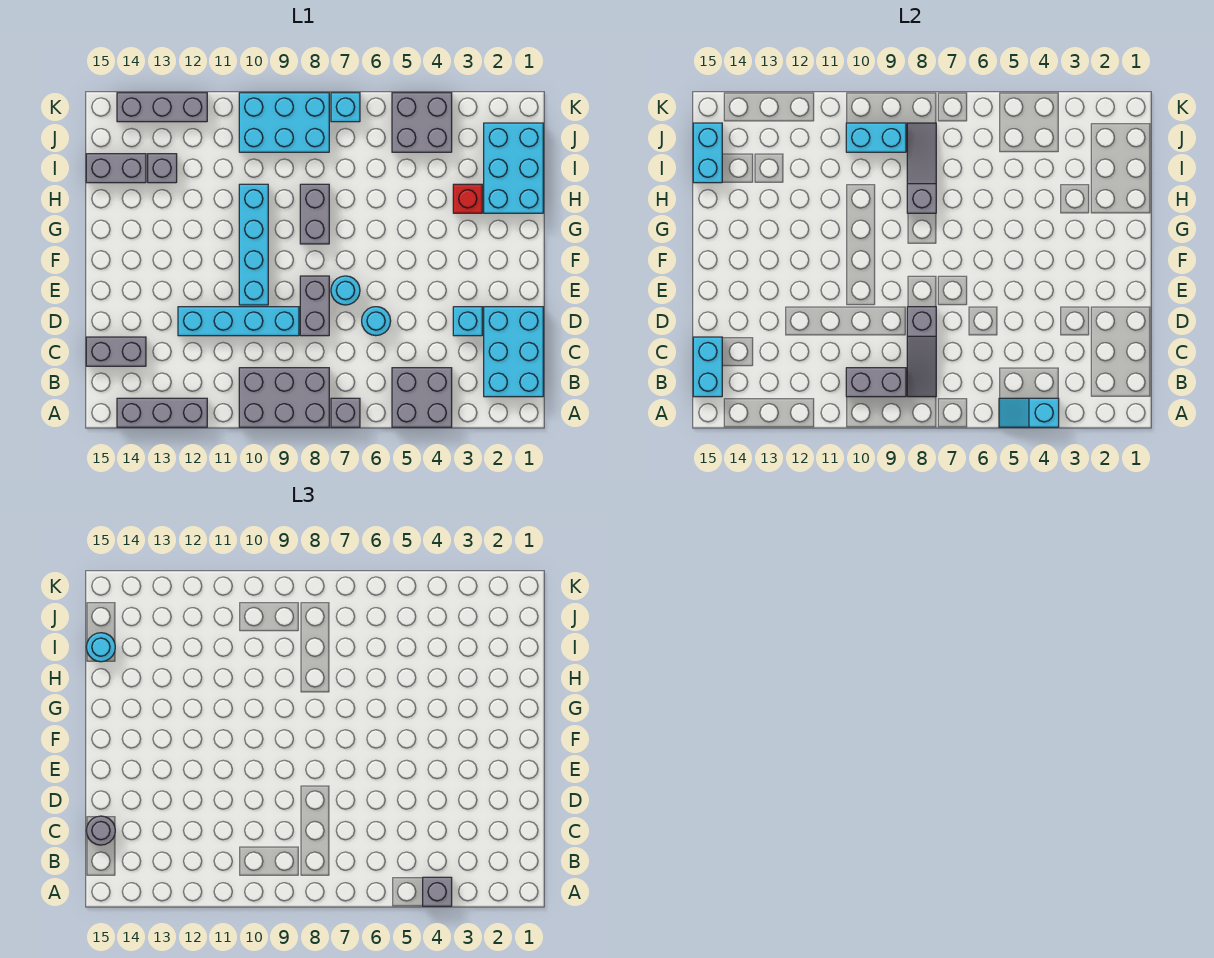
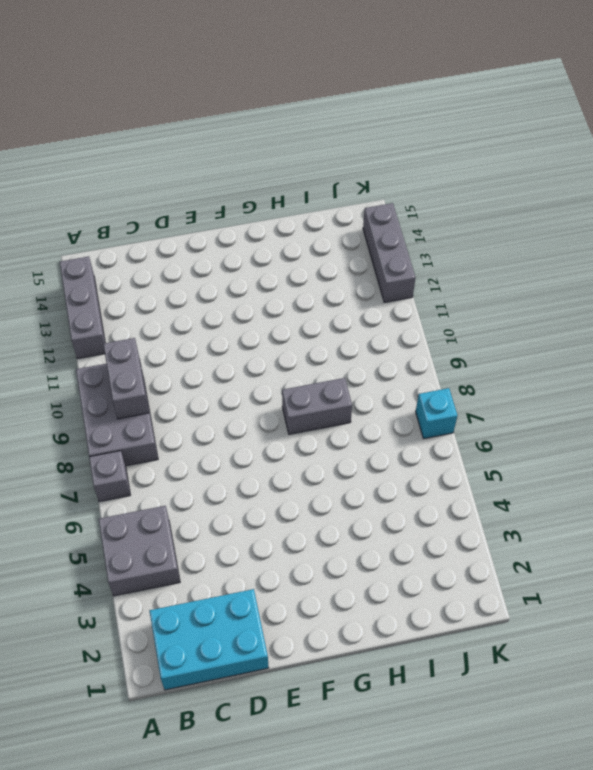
none -> grey 1x2 brick [86,337,146,366]
none -> cyan 1x1 brick [453,307,482,336]
none -> cyan 1x1 round brick [362,307,391,336]
none -> grey 1x2 brick [300,276,329,336]

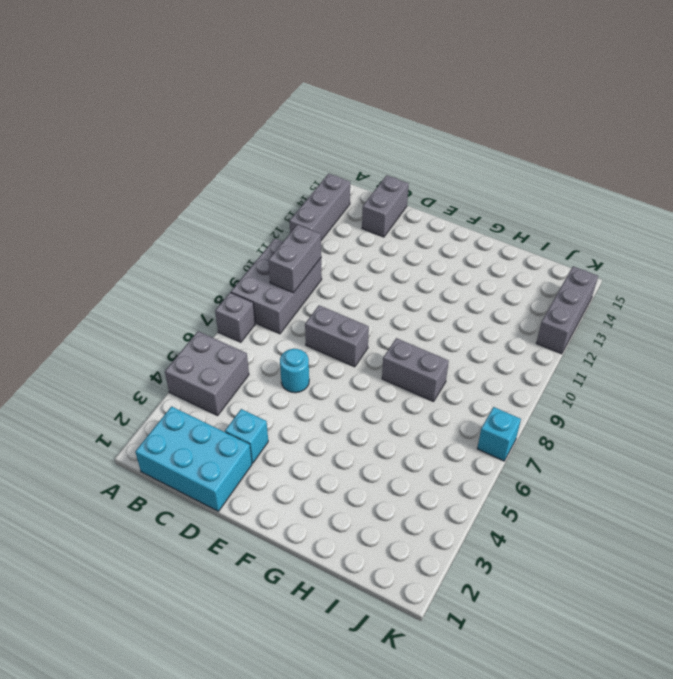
none -> cyan 1x4 brick [178,307,299,336]
none -> cyan 1x1 round brick [331,276,360,305]
none -> cyan 1x4 brick [239,184,268,305]
none -> cyan 2x3 brick [484,123,543,213]

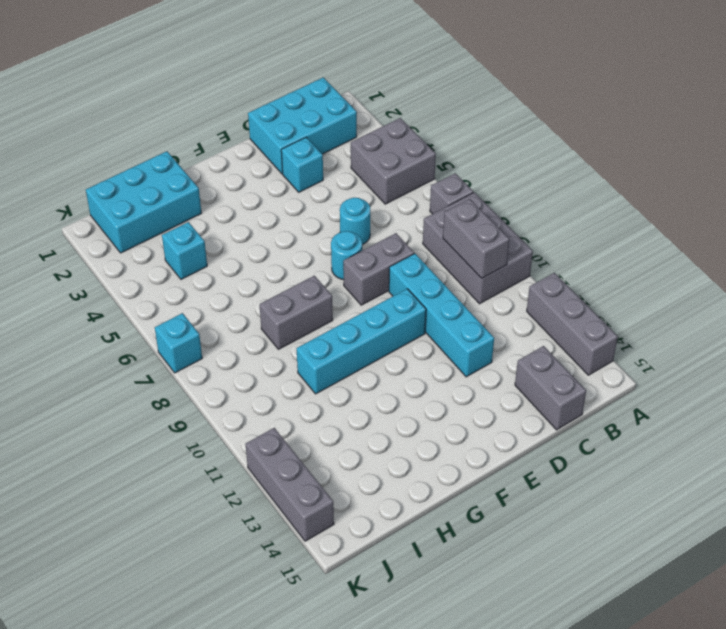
cyan 1x1 brick [162,222,207,279] -> none
none -> red 1x1 brick [453,184,482,213]
none -> grey 1x1 brick [148,154,177,183]
none -> grey 1x2 brick [86,154,146,183]
none -> grey 2x2 brick [392,93,452,152]

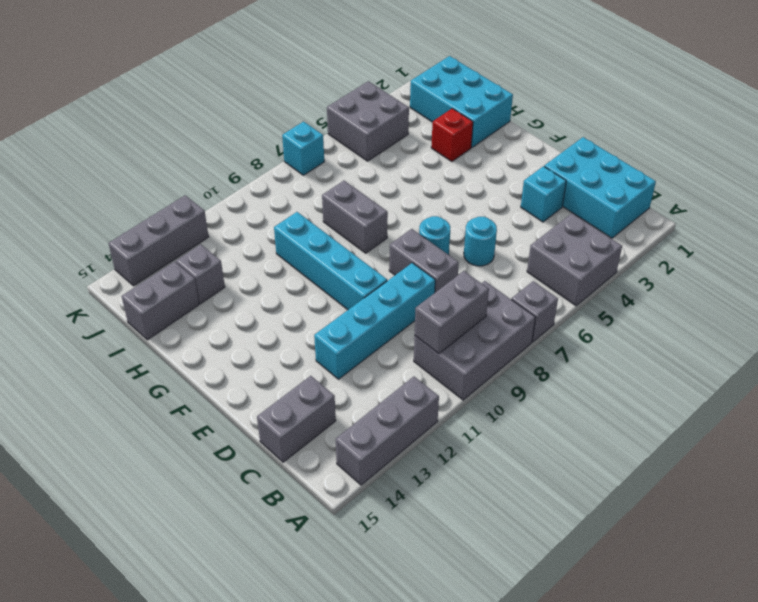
none -> cyan 2x3 brick [239,93,329,152]
none -> cyan 1x2 slope [999,398,1059,427]
none -> grey 1x3 slope [907,307,936,397]
none -> cyan 1x2 brick [693,337,722,397]

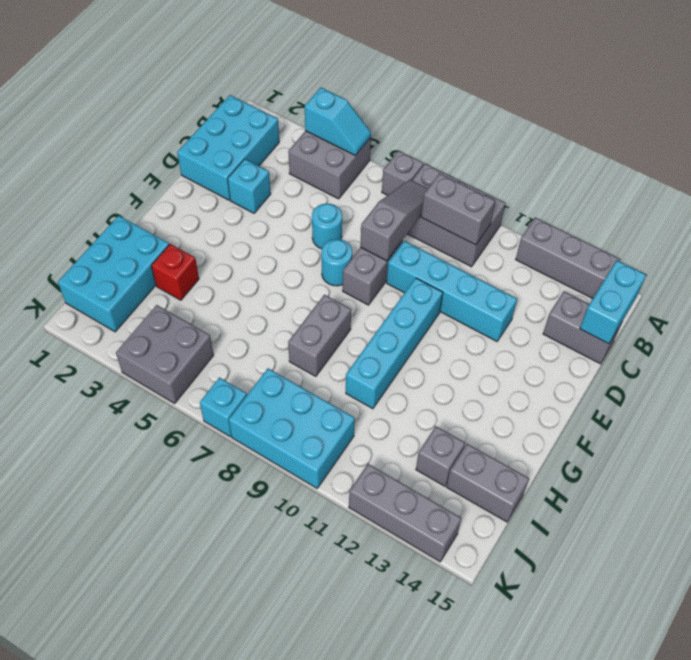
none -> grey 1x3 slope [907,123,936,213]
none -> cyan 1x2 brick [693,123,722,183]
none -> cyan 1x2 brick [846,123,906,152]
none -> grey 1x1 brick [423,877,452,906]

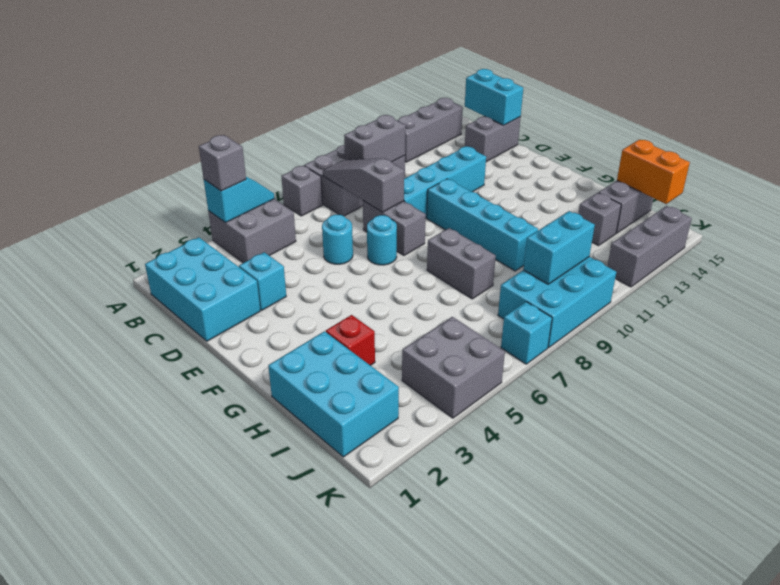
orange 1x2 brick [617,140,690,204] -> cyan 1x2 brick [693,123,722,183]
none -> grey 1x3 slope [907,123,936,213]
none -> grey 1x1 round brick [86,816,115,845]
none -> cyan 1x1 round brick [86,633,115,662]

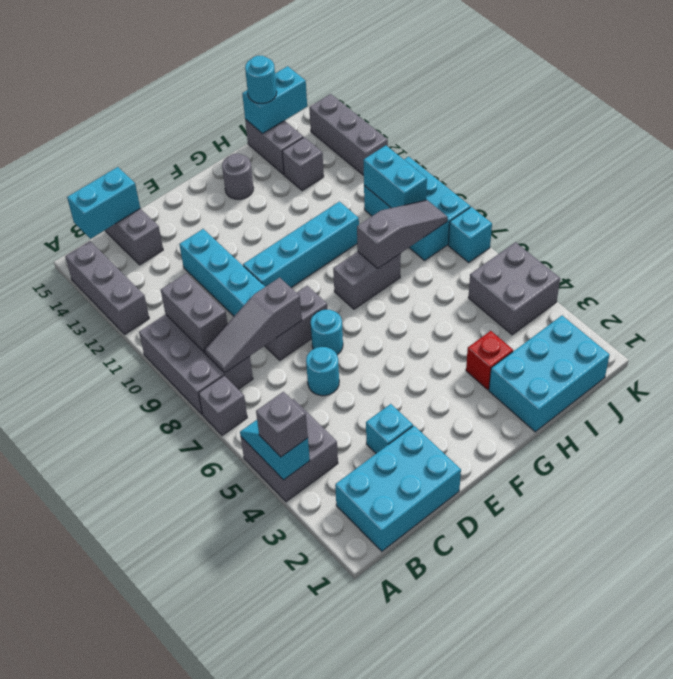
grey 1x1 round brick [222,154,253,199] -> grey 1x1 round brick moved to [86,816,115,845]

